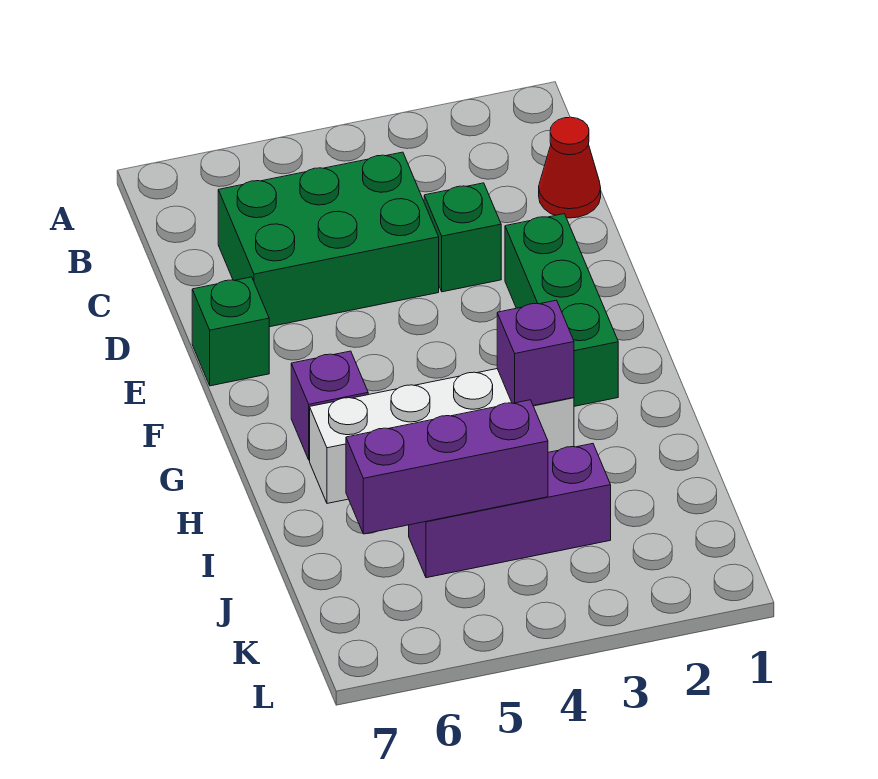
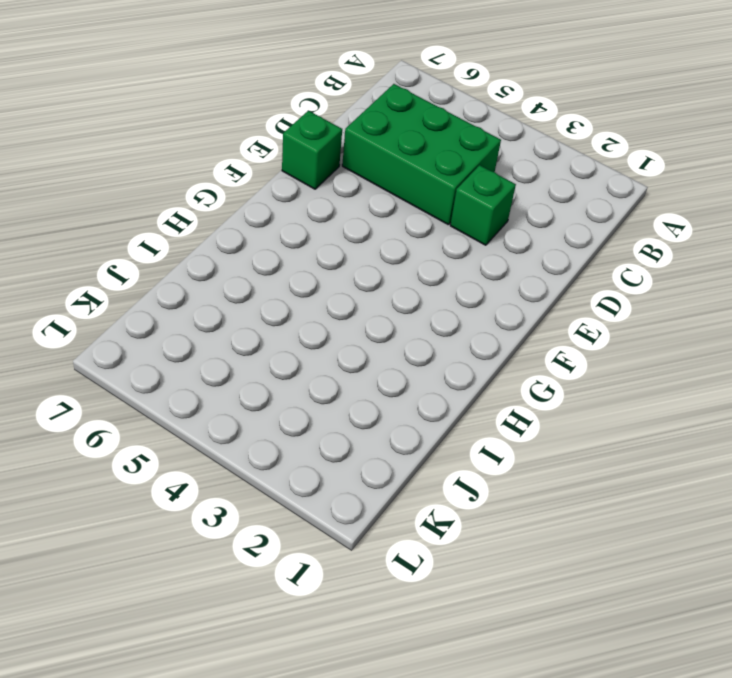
none -> red 1x1 cone [539,117,601,218]
none -> green 1x3 brick [505,214,618,406]

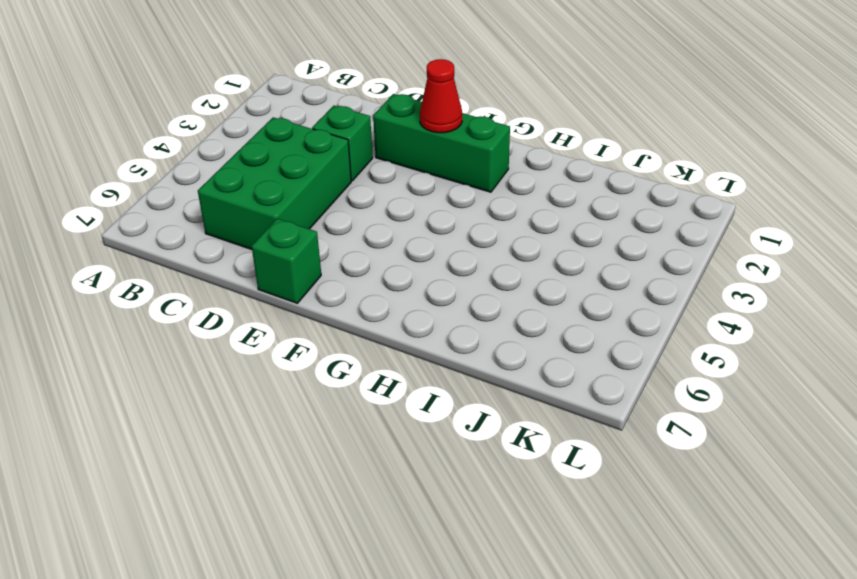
red 1x1 cone [420,59,462,133] -> red 1x1 cone moved to [539,117,601,218]
none -> purple 1x1 brick [291,351,368,460]
none -> white 1x4 brick [310,369,574,503]

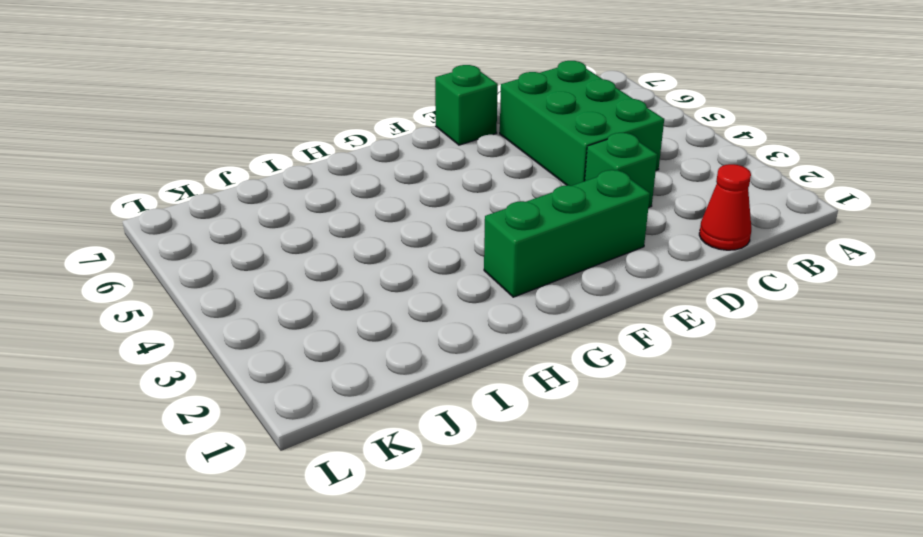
none -> purple 1x1 brick [291,351,368,460]
none -> white 1x4 brick [310,369,574,503]

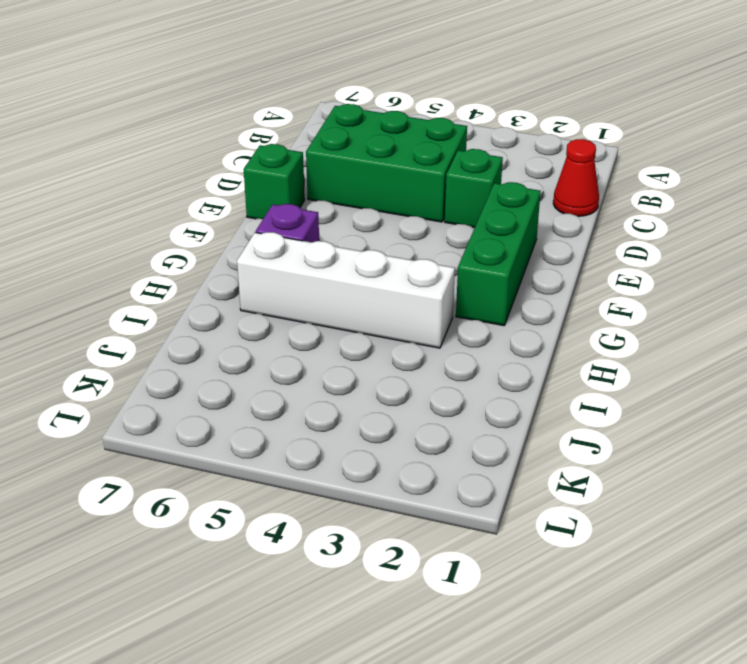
none -> purple 1x3 brick [409,444,611,578]
none -> purple 1x1 brick [497,300,574,406]

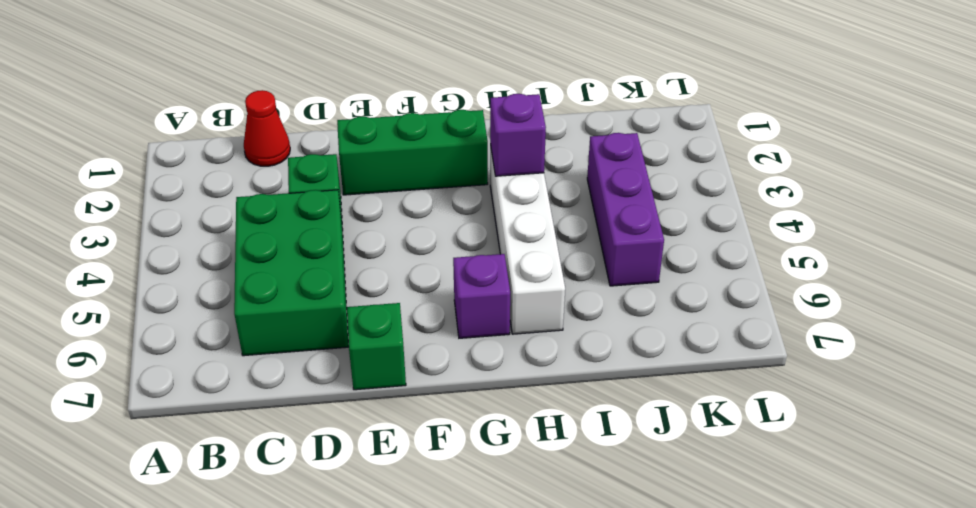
none -> purple 1x3 brick [346,400,548,534]

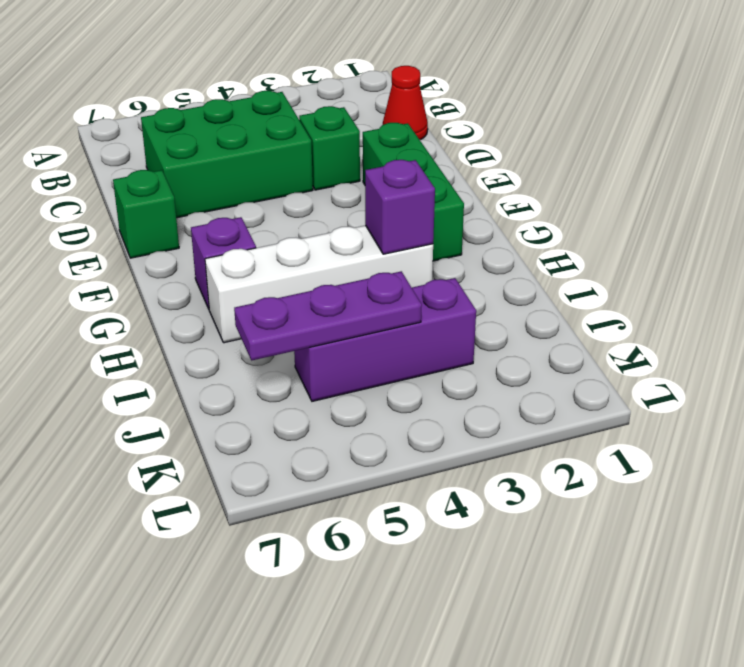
purple 1x3 plate [234,271,422,360] -> purple 1x3 brick [346,400,548,534]

